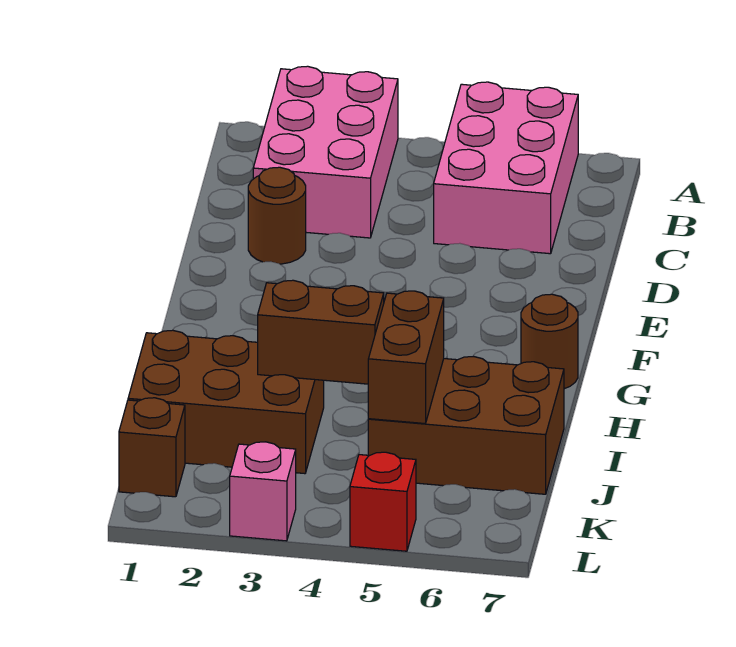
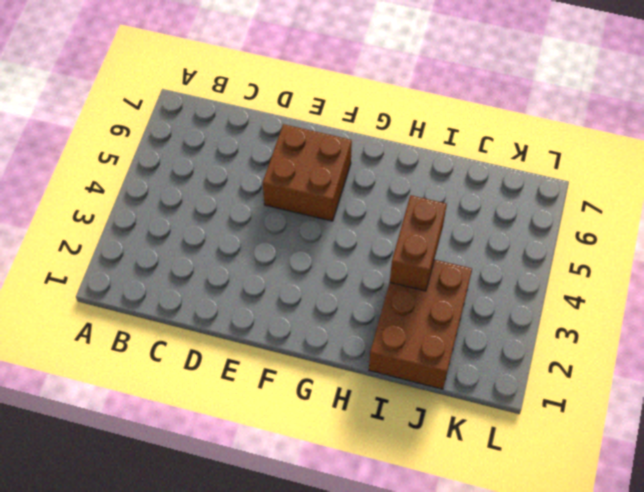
brown 2x2 brick [263,124,352,221] -> none
none -> pink 2x3 brick [253,66,398,238]
none -> pink 2x3 brick [434,82,578,254]

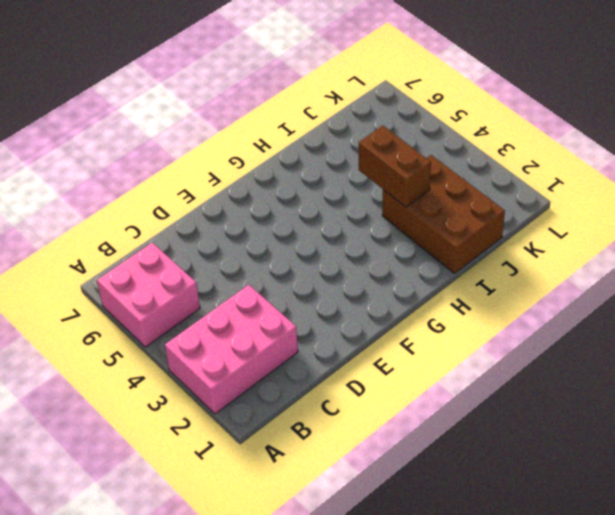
pink 2x2 brick [97,243,200,347] -> pink 2x3 brick [434,82,578,254]
none -> brown 1x1 round brick [248,167,306,264]
none -> brown 1x1 round brick [521,294,578,389]

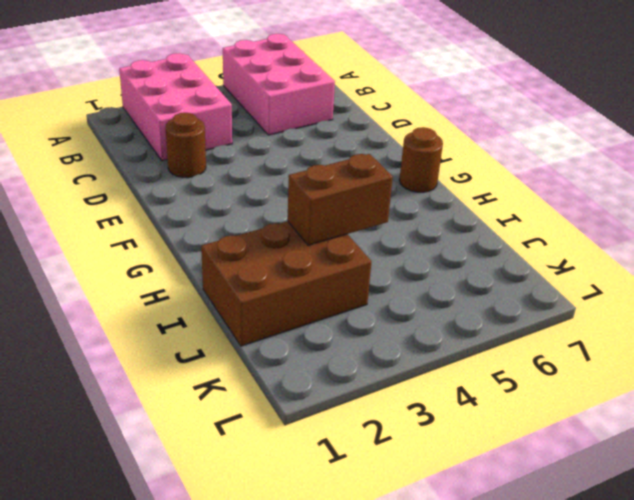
none -> brown 2x3 brick [368,357,564,494]
none -> brown 1x1 brick [119,398,185,497]

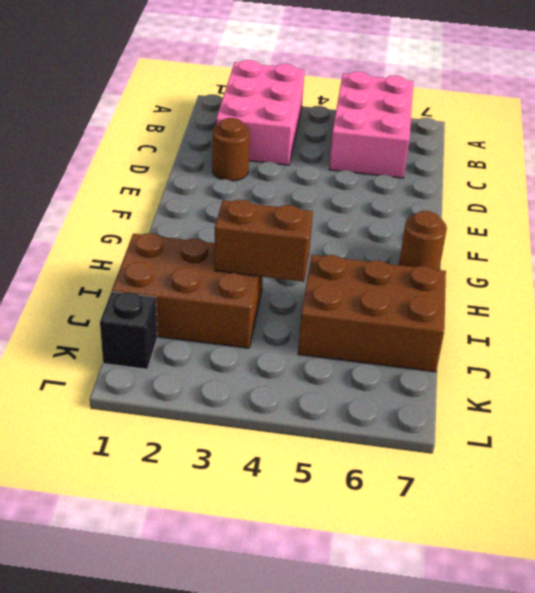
black 1x1 brick [100,292,157,369] -> brown 1x1 brick [119,398,185,497]
none -> pink 1x1 brick [230,442,296,541]
none -> red 1x1 brick [350,452,416,551]

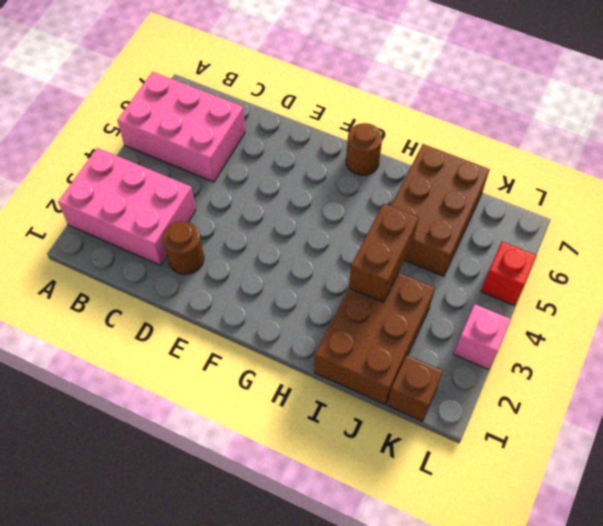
none -> brown 1x2 brick [368,291,444,423]

